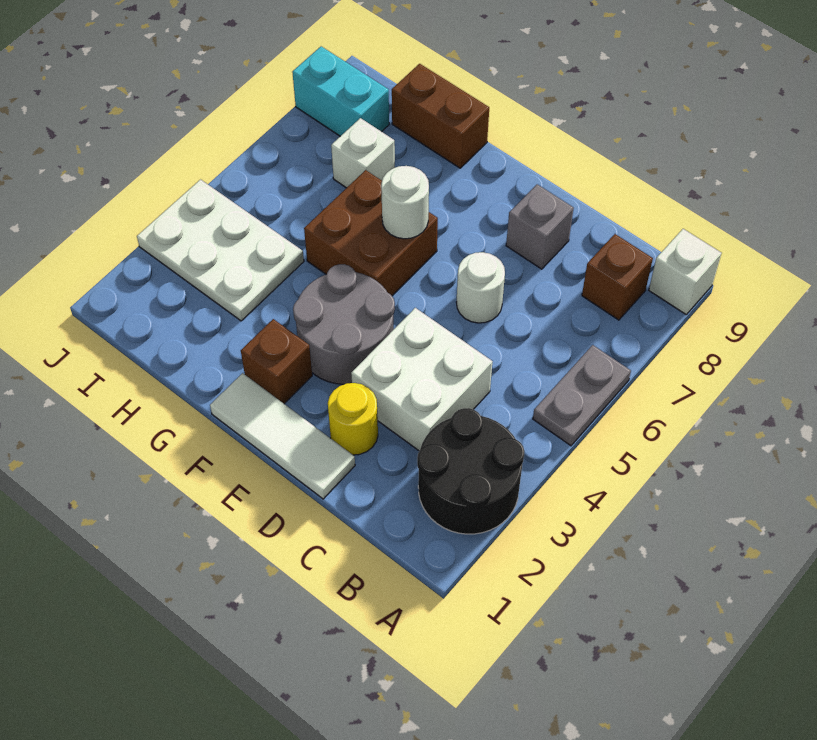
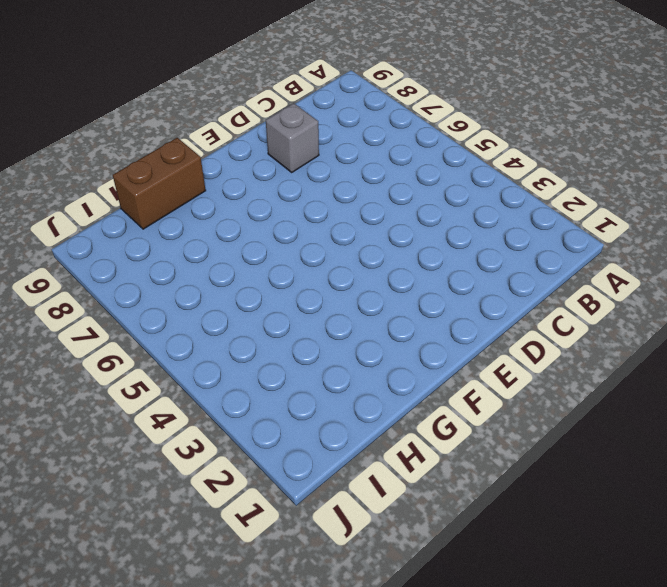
none -> black 2x2 round brick [417,408,525,534]
none -> grey 1x2 plate [533,345,631,446]
none -> white 1x1 brick [649,229,722,314]

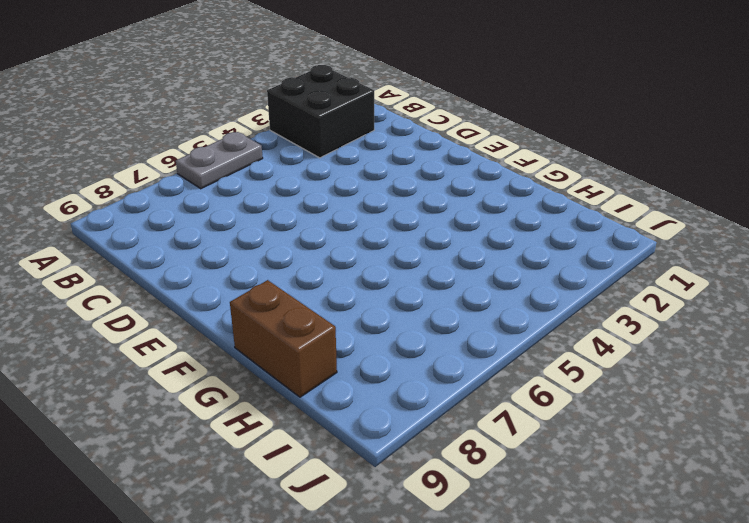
black 2x2 brick [267,65,374,158] -> black 2x2 round brick [417,408,525,534]
none -> white 1x1 brick [649,229,722,314]
none -> brown 1x1 brick [582,234,653,320]
none -> white 2x2 brick [351,308,492,451]

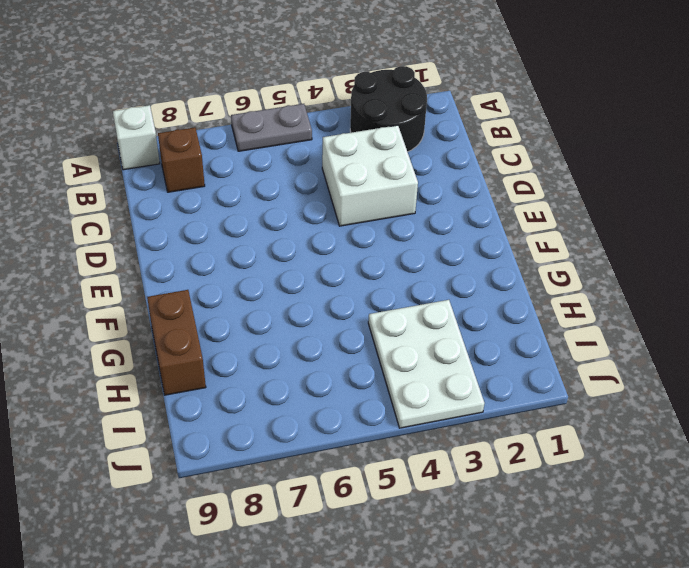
none -> white 1x3 tile [210,373,355,499]
none -> yellow 1x1 round brick [328,383,378,455]
none -> white 1x1 round brick [456,252,505,323]

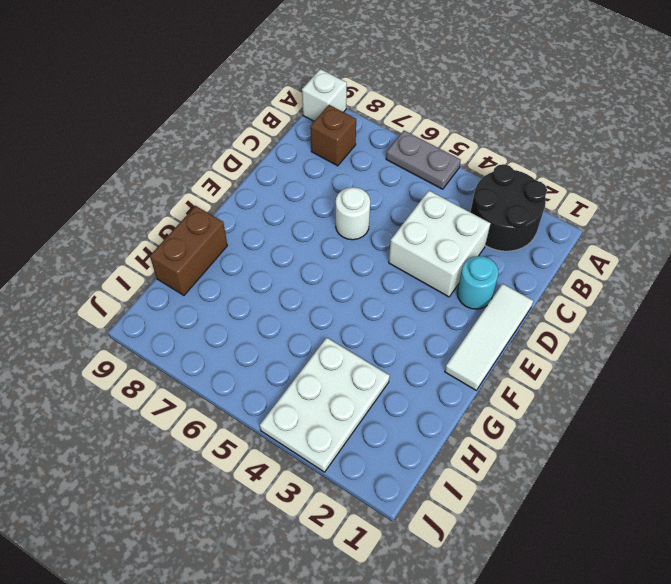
cyan 1x1 round brick [457,256,498,309] -> yellow 1x1 round brick [328,383,378,455]
none -> grey 1x1 brick [506,184,574,269]
none -> grey 2x2 round brick [293,264,395,384]
none -> brown 1x1 brick [241,319,312,404]

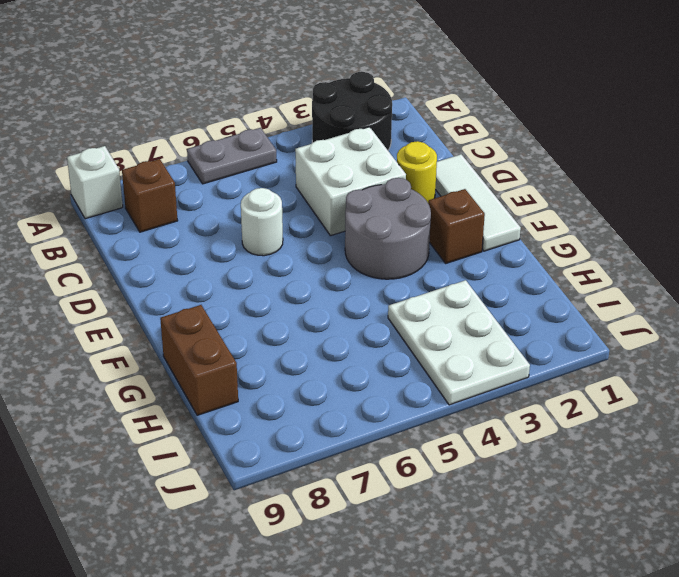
none -> grey 1x1 brick [506,184,574,269]
none -> brown 2x2 brick [304,170,438,296]
none -> white 1x1 brick [331,118,395,188]

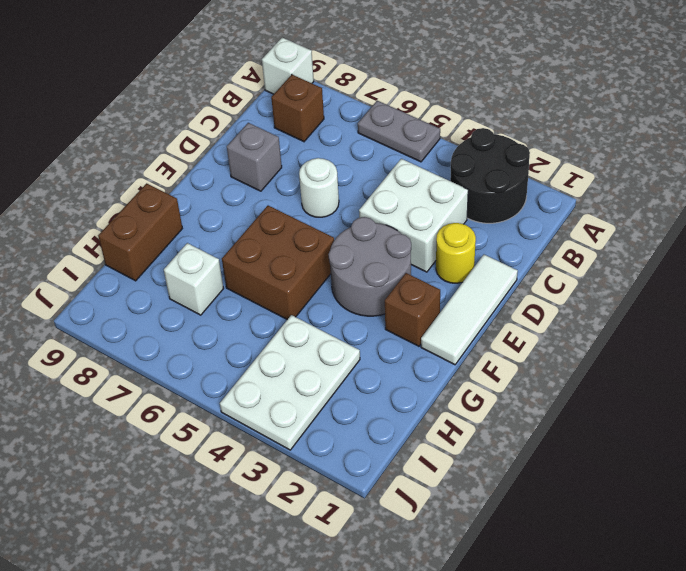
none -> cyan 1x2 brick [292,46,389,136]
none -> white 1x1 round brick [381,166,429,239]

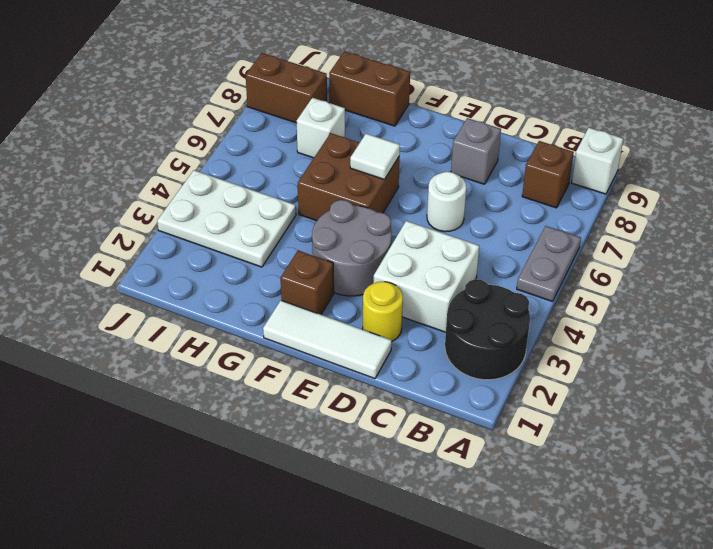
white 1x1 tile [350,134,400,180] -> white 1x1 round brick [381,166,429,239]
brown 1x2 brick [246,53,327,123] -> cyan 1x2 brick [292,46,389,136]

